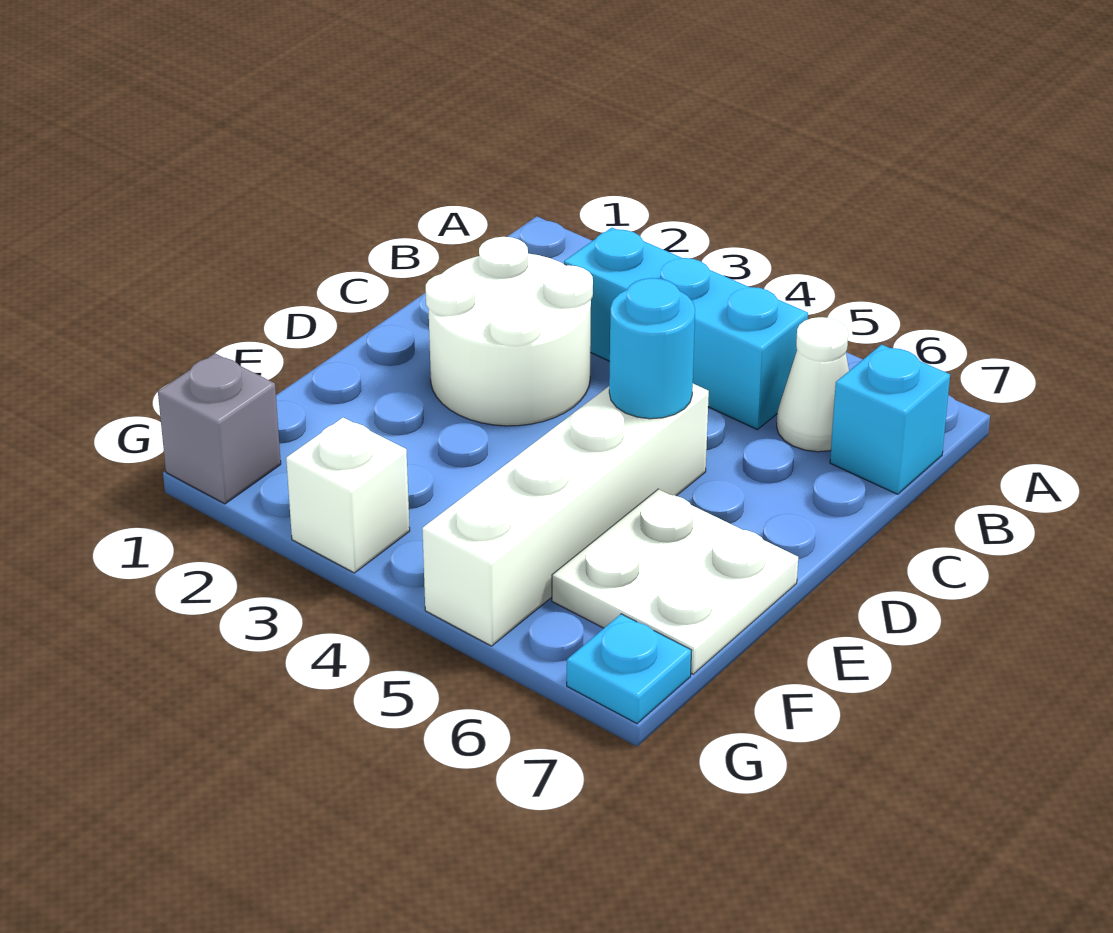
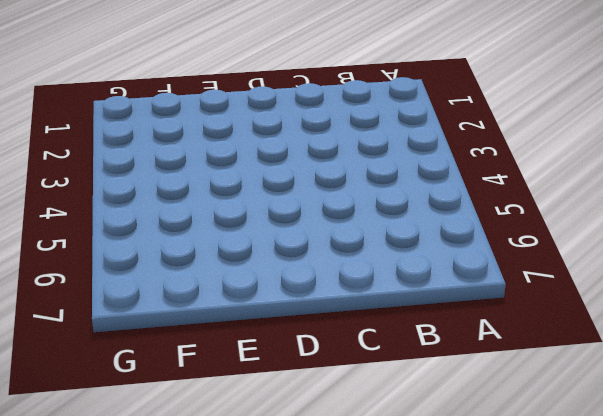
none -> cyan 1x3 brick [564,228,808,430]
none -> white 1x1 cone [777,317,849,452]

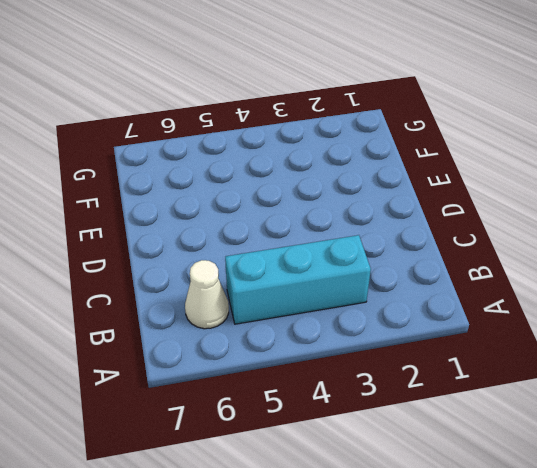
none -> cyan 1x1 brick [830,344,950,494]
none -> white 2x2 round brick [426,237,593,426]

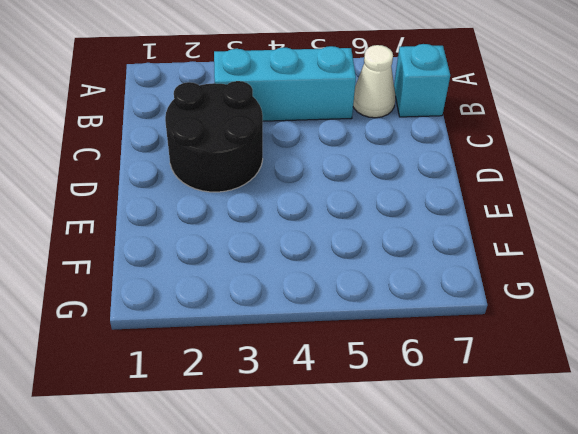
black 2x2 round brick [165,81,263,192] -> white 2x2 round brick [426,237,593,426]
none -> white 1x4 brick [422,384,709,646]
none -> white 2x2 plate [552,489,798,674]

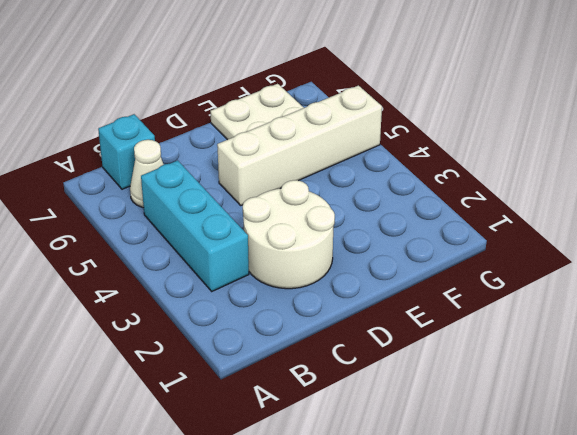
none -> grey 1x1 brick [158,353,281,504]
none -> white 1x1 brick [286,418,410,573]

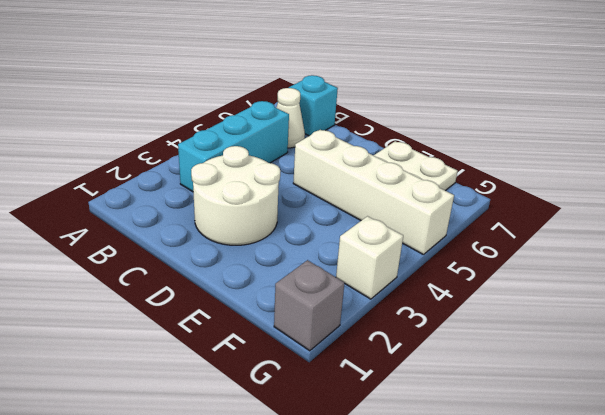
none -> cyan 1x1 plate [567,614,692,724]
none -> cyan 1x1 round brick [609,278,695,419]

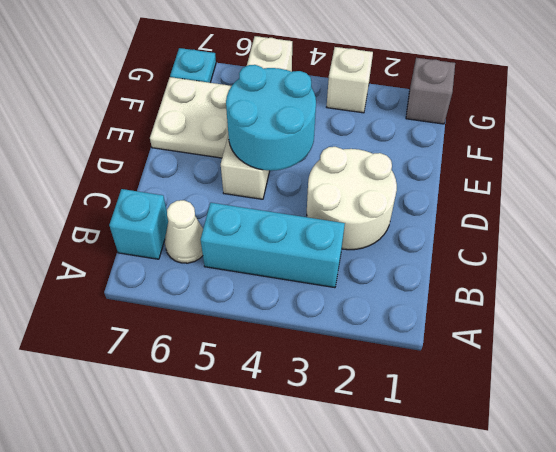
cyan 2x2 round brick [226,65,316,171] -> cyan 1x1 round brick [609,278,695,419]

